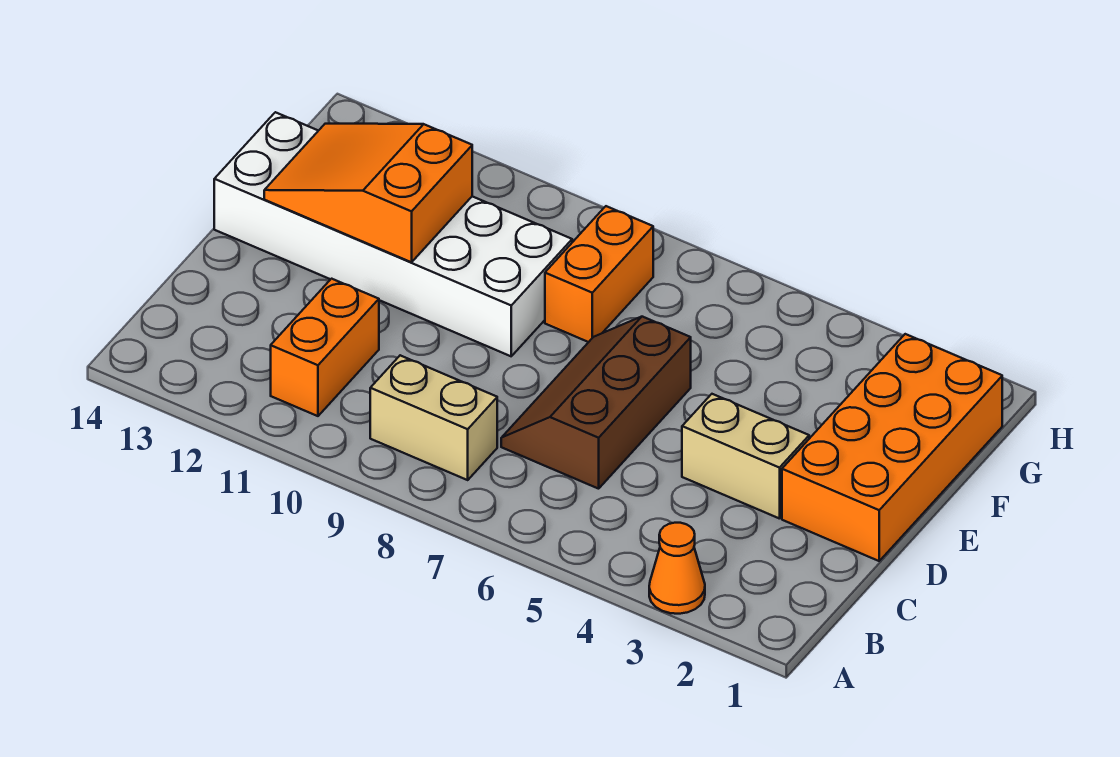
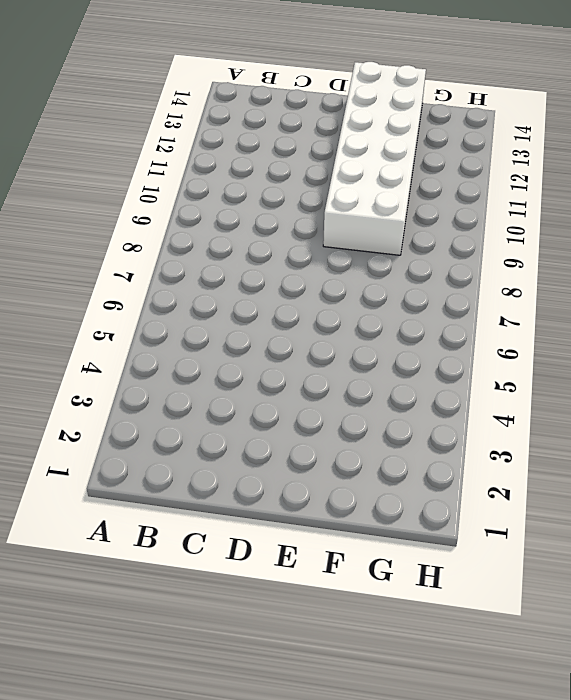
none -> orange 1x1 cone [649,523,705,614]
none -> tan 1x2 brick [370,355,497,480]

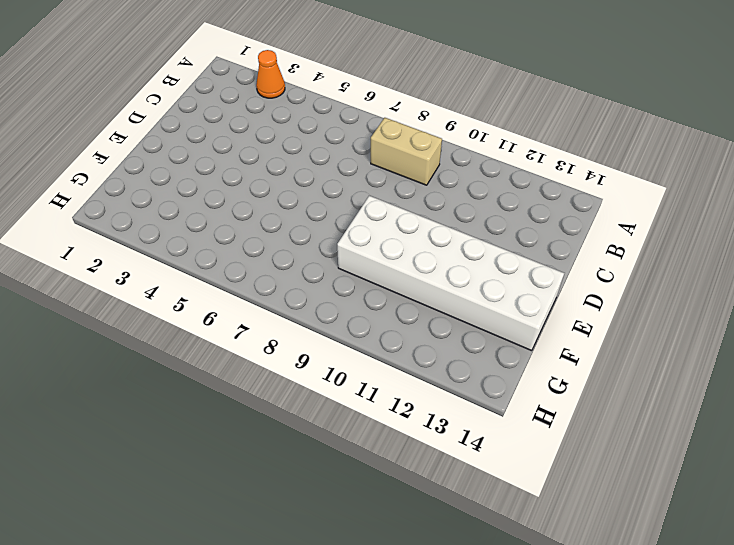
none -> orange 1x2 brick [271,279,379,416]
none -> brown 2x3 slope [501,317,691,489]

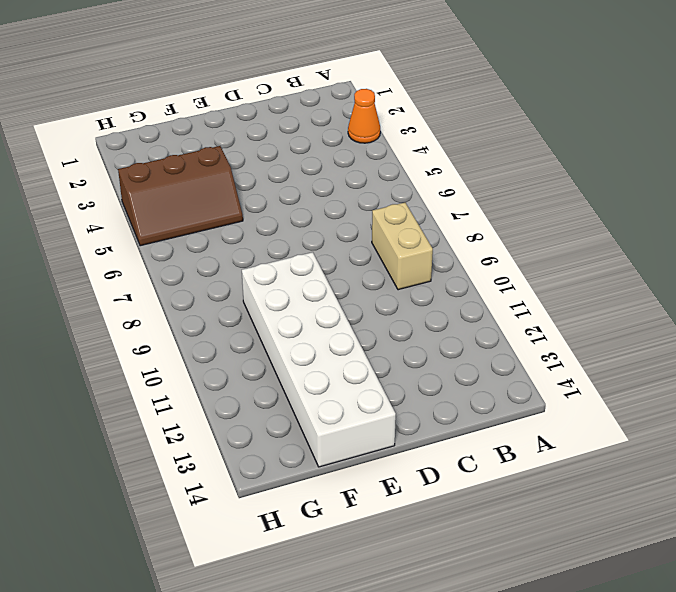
brown 2x3 slope [118,146,243,246] -> brown 2x3 slope moved to [501,317,691,489]
none -> orange 1x2 brick [271,279,379,416]
none -> orange 2x4 brick [782,334,1002,561]

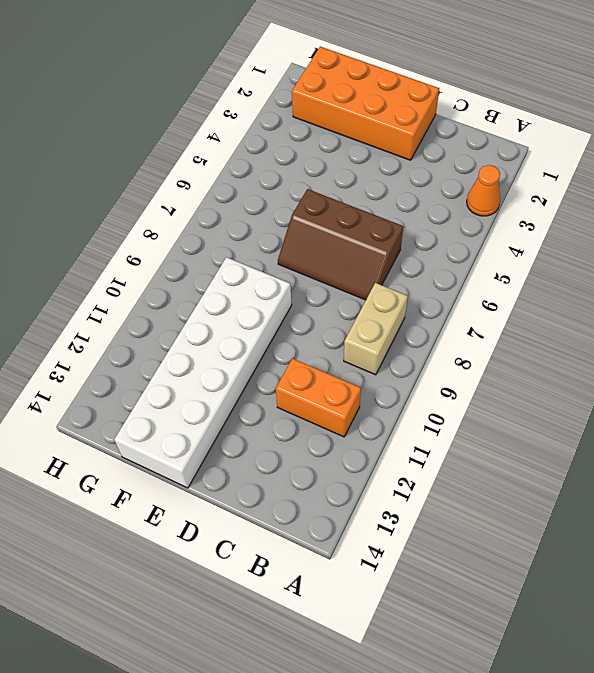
none -> tan 1x2 brick [682,394,809,519]
none -> orange 1x2 brick [545,206,653,342]

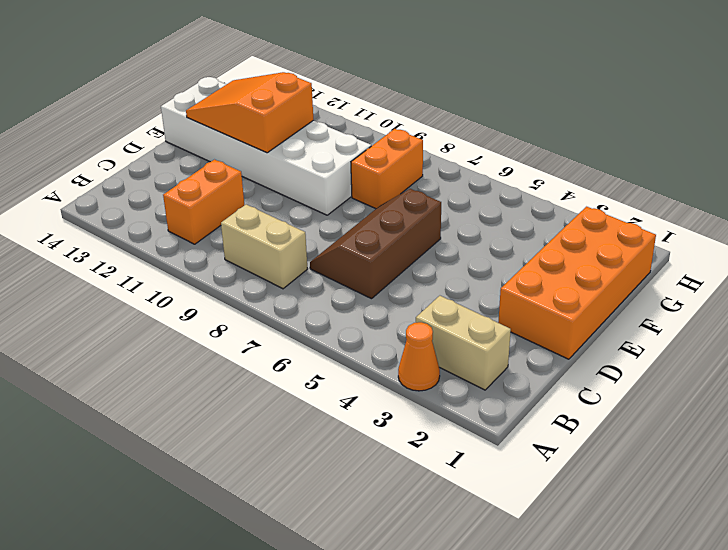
tan 1x2 brick [416,296,511,390] -> tan 1x2 brick moved to [682,394,809,519]

